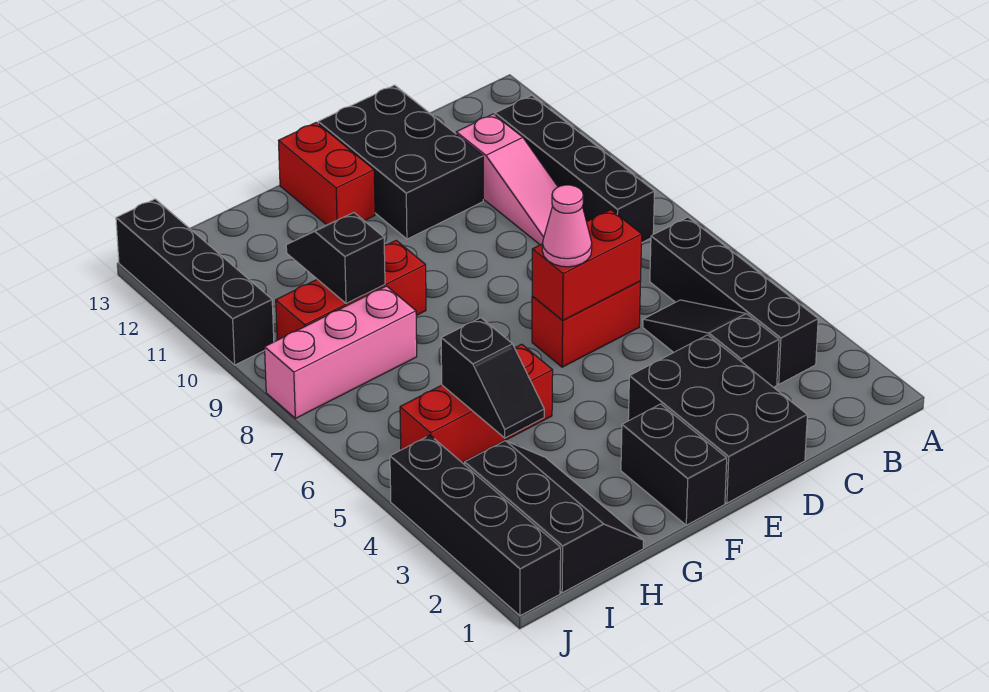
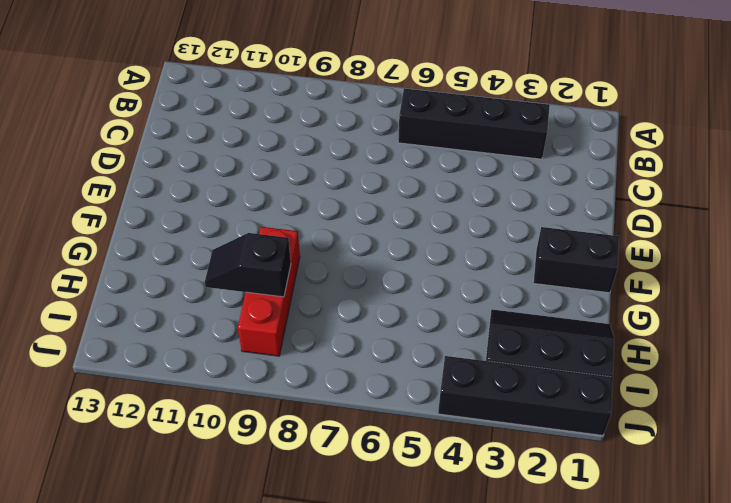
none -> black 1x4 brick [495,95,655,243]
none -> black 1x3 slope [643,300,779,387]
none -> pink 1x3 slope [456,114,558,245]

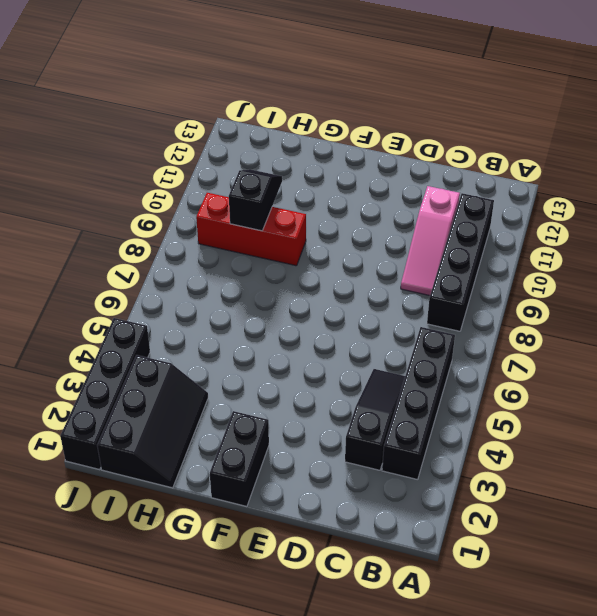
none -> black 2x3 brick [628,335,807,503]
none -> red 1x2 brick [532,281,641,367]
none -> black 2x3 brick [318,85,483,239]

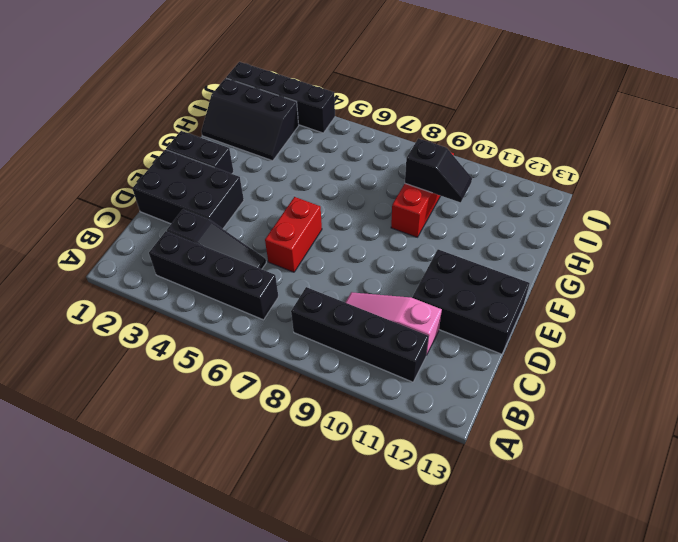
none -> red 1x2 brick [279,122,375,225]
none -> red 1x3 brick [400,344,553,463]
none -> pink 1x3 brick [265,286,417,418]

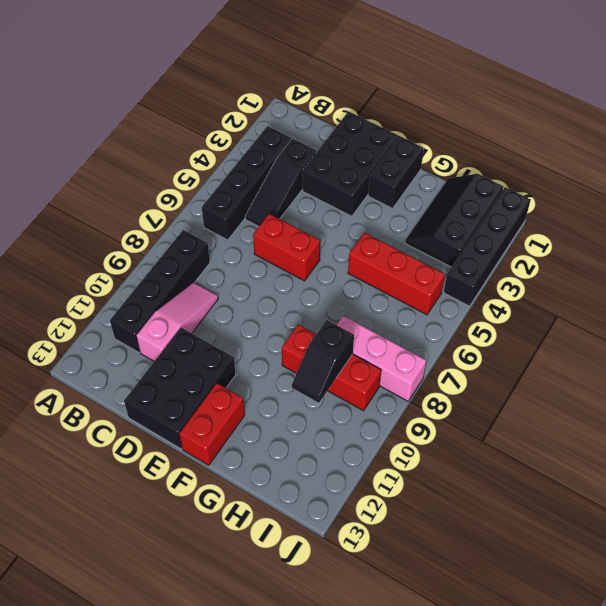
none -> black 1x4 brick [116,199,274,365]
none -> red 1x2 brick [532,210,642,321]
none -> black 1x2 slope [441,318,544,438]

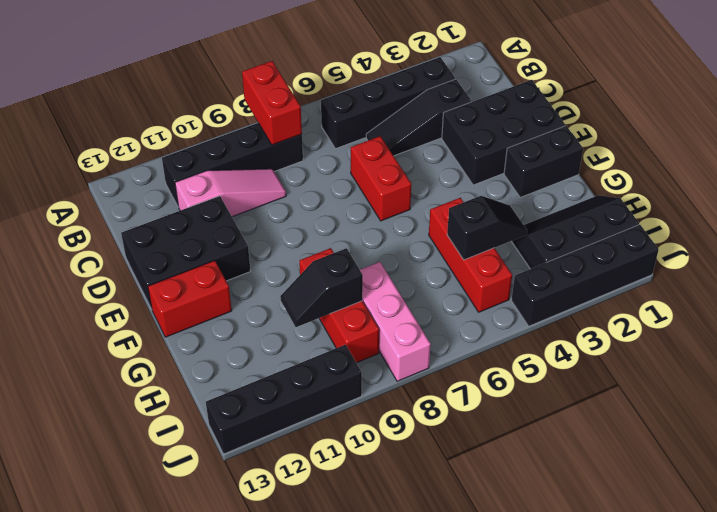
red 1x2 brick [242,61,302,145] -> red 1x2 brick moved to [532,210,642,321]
none -> pink 1x1 cone [542,185,592,267]

